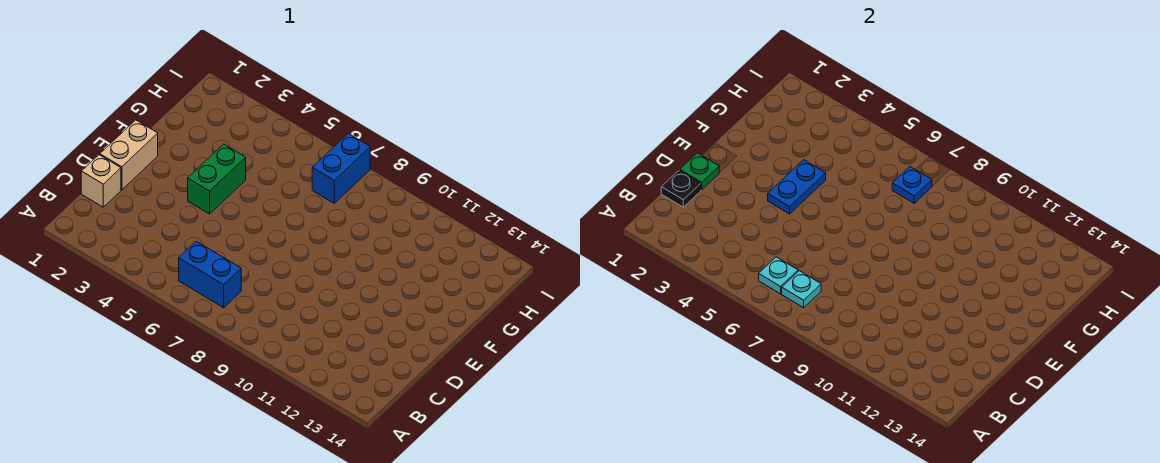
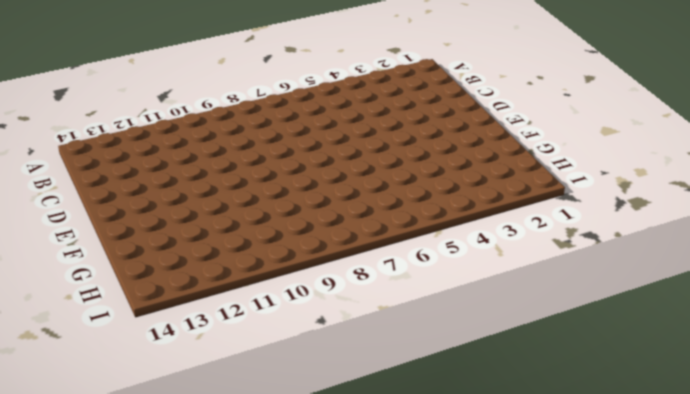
none -> blue 1x2 brick [179,241,241,308]
none -> tan 1x1 brick [81,155,121,207]

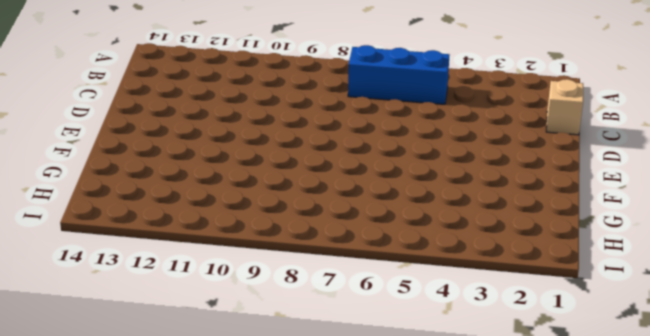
blue 1x3 brick [348,45,449,104] -> blue 1x2 brick [179,241,241,308]
none -> tan 1x2 brick [100,120,158,190]
none -> green 1x2 brick [188,144,246,214]

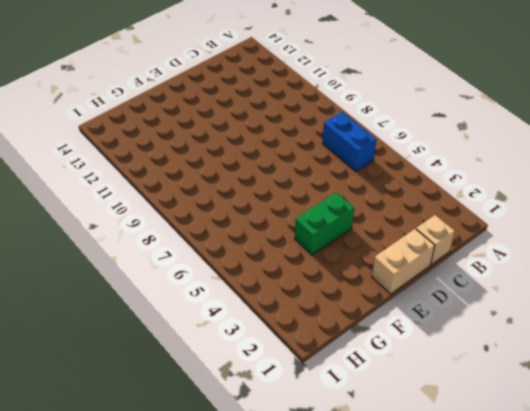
none -> blue 1x2 brick [312,133,370,203]
none -> cyan 1x1 plate [759,257,798,294]

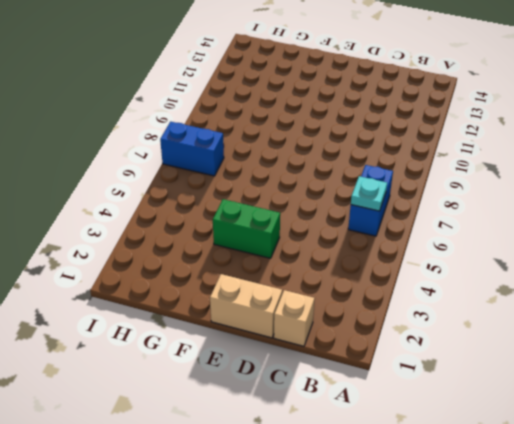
none -> cyan 1x1 plate [782,271,821,308]
none -> black 1x1 plate [661,170,701,207]

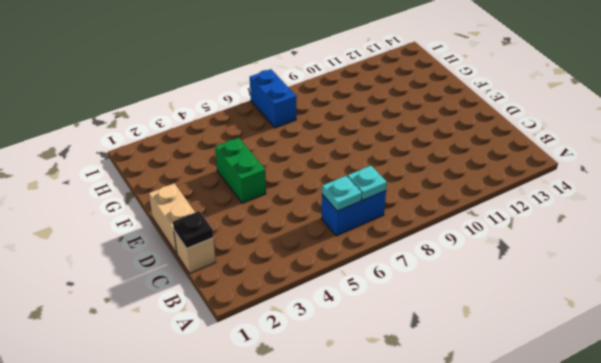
none -> green 1x1 plate [680,153,719,190]
none -> blue 1x2 plate [768,160,826,214]

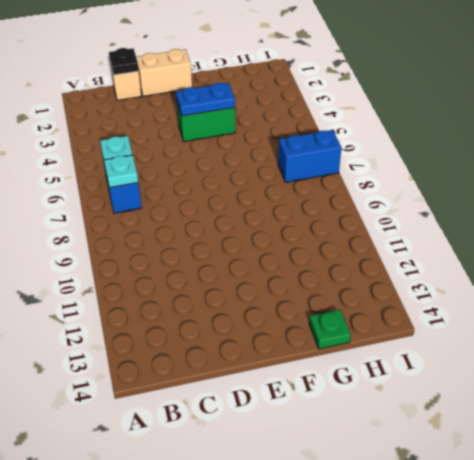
green 1x1 plate [309,310,351,349] -> green 1x1 plate moved to [680,153,719,190]
none -> blue 1x1 plate [892,167,932,203]

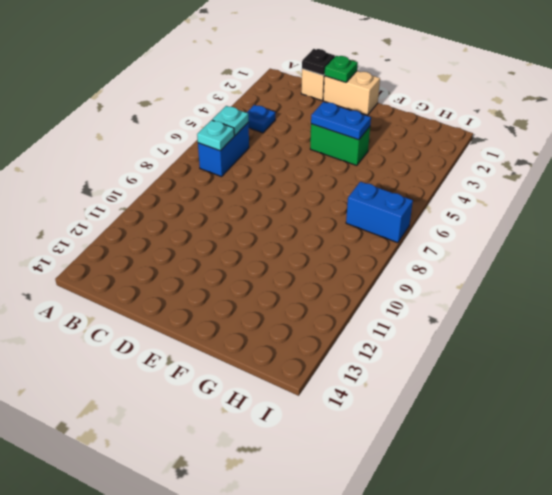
blue 1x1 plate [247,105,275,133] -> blue 1x1 plate moved to [892,167,932,203]

